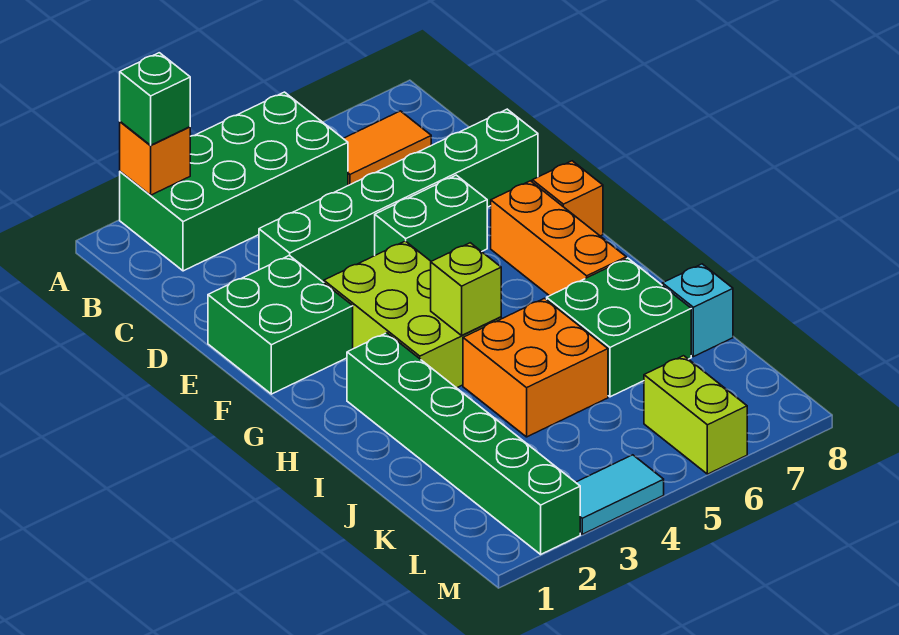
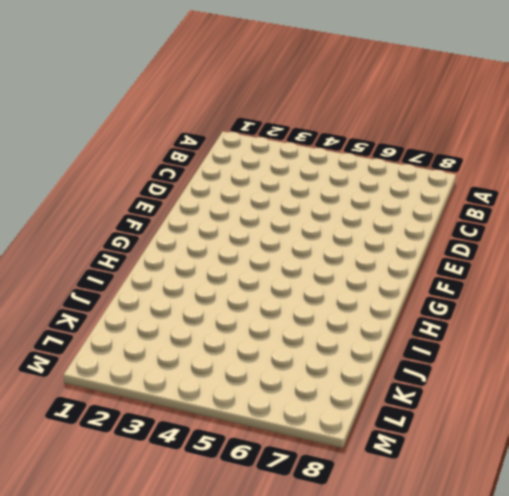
none -> green 2x4 brick [120,92,348,271]
none -> orange 1x2 tile [343,111,431,186]
none -> green 1x6 brick [259,109,538,282]

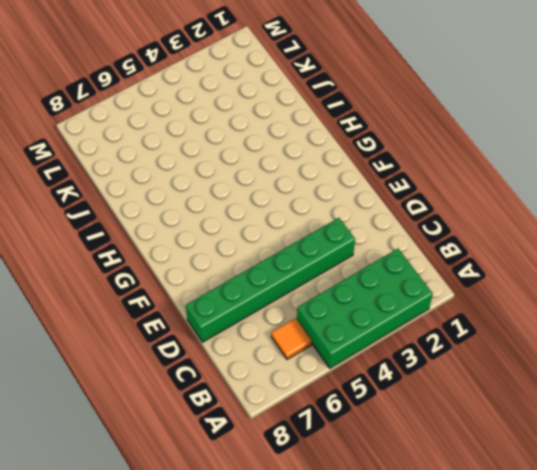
orange 1x1 tile [271,318,312,360] -> orange 1x2 tile [343,111,431,186]
none -> green 2x2 brick [208,255,353,394]
none -> green 1x2 brick [375,175,487,261]
none -> lime 2x3 brick [324,241,501,388]

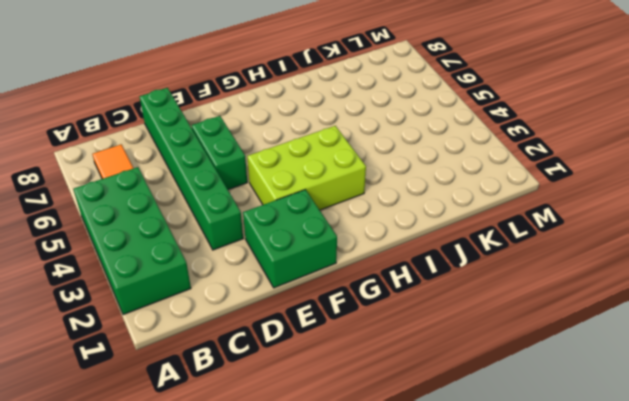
none -> orange 1x3 brick [491,181,626,296]
none -> orange 1x1 brick [532,161,603,236]
none -> green 1x6 brick [347,333,580,554]

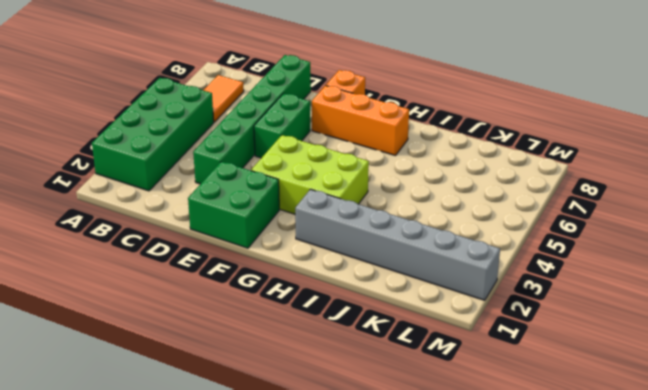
grey 1x6 brick [295,189,500,300] -> green 1x6 brick [347,333,580,554]
none -> orange 2x2 brick [463,298,608,437]
none -> green 2x2 brick [547,258,691,397]
none -> cyan 1x1 brick [662,264,733,357]

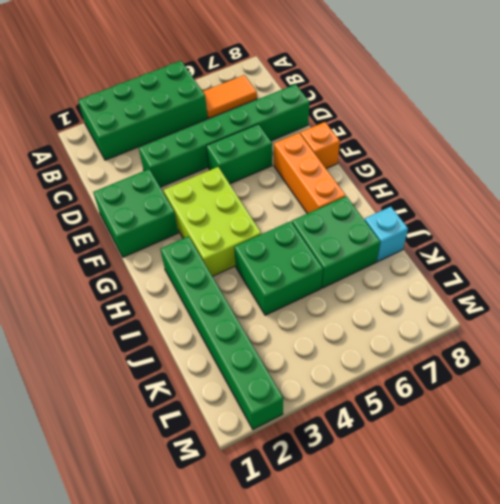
green 2x2 brick [234,221,323,315] -> orange 2x2 brick [463,298,608,437]
none -> lime 1x2 brick [644,356,747,474]
none -> cyan 1x2 tile [576,455,664,534]
none -> orange 1x1 brick [120,122,190,195]

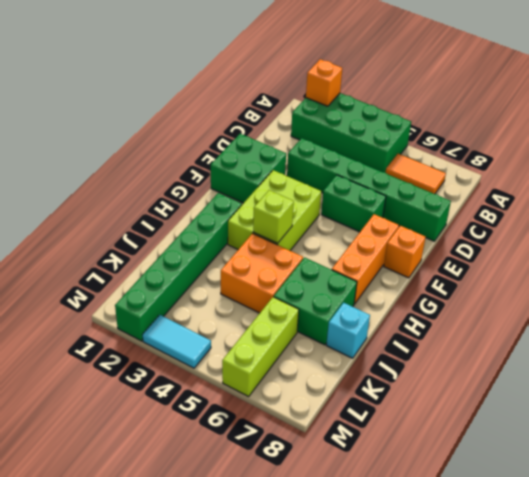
lime 1x3 brick [222,297,299,397] -> lime 1x2 brick [644,356,747,474]
none -> green 1x1 brick [120,53,190,145]

